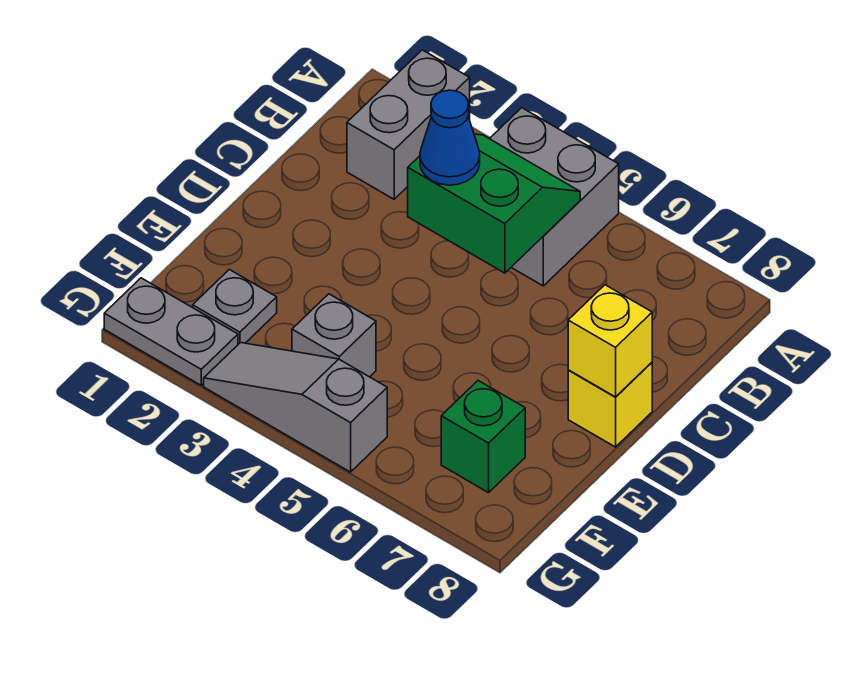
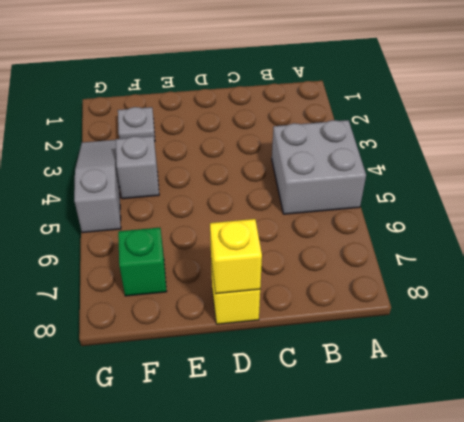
none -> grey 1x2 brick [347,50,470,199]
none -> grey 1x2 plate [104,278,238,385]

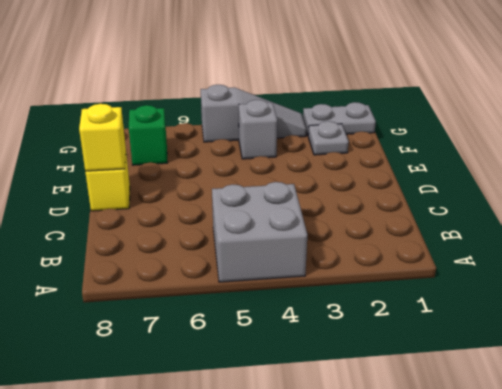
none -> grey 1x2 brick [347,50,470,199]
none -> green 2x2 slope [408,134,580,273]

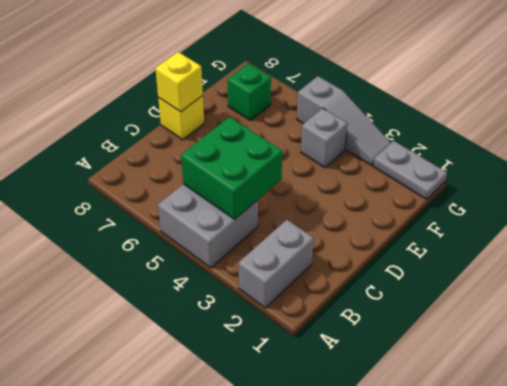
green 2x2 brick [181,117,282,219] -> green 2x2 slope [408,134,580,273]
none -> grey 1x1 plate [193,269,277,344]
none -> blue 1x1 cone [420,90,480,185]

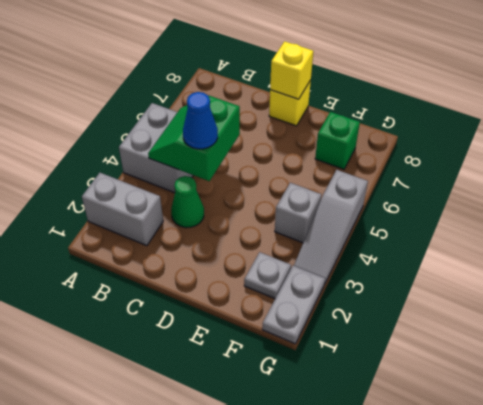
green 1x1 cone [171,176,204,228] -> none

